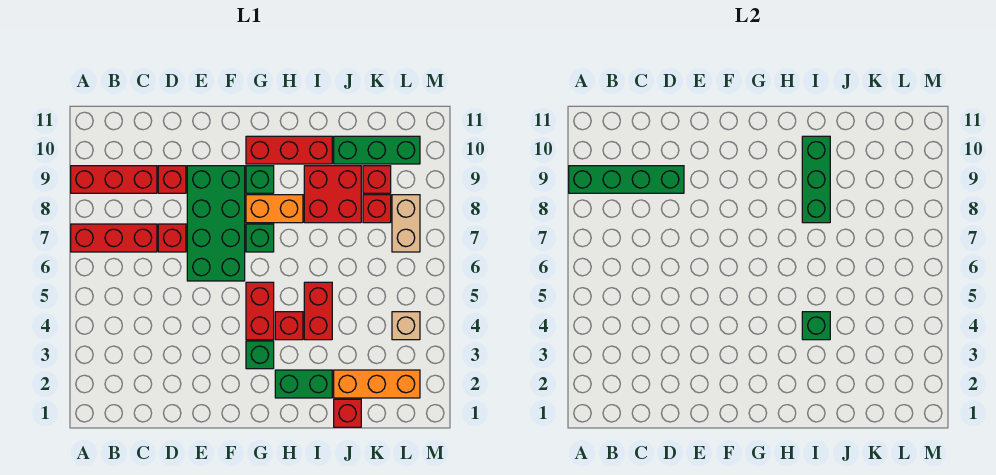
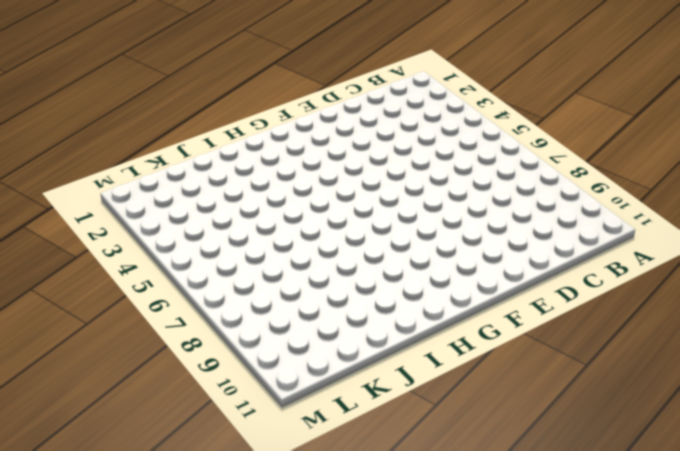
none -> red 1x3 brick [71,224,157,252]
none -> red 1x3 brick [71,166,157,193]
none -> red 1x1 brick [158,224,186,252]

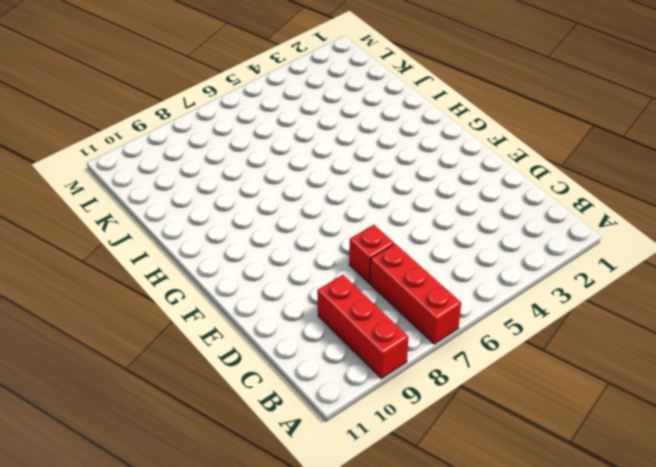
none -> red 1x1 brick [158,166,186,193]
none -> green 2x4 brick [187,166,245,281]
none -> green 1x1 brick [246,341,274,369]

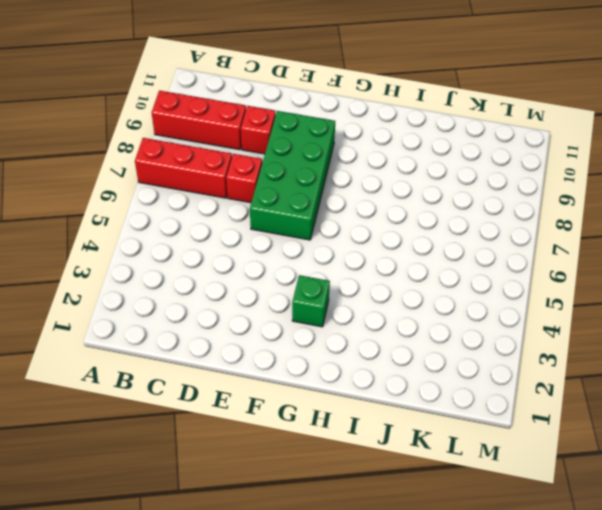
none -> red 1x2 brick [246,282,274,340]
none -> green 1x1 brick [246,224,274,252]
none -> orange 1x2 brick [246,195,303,223]

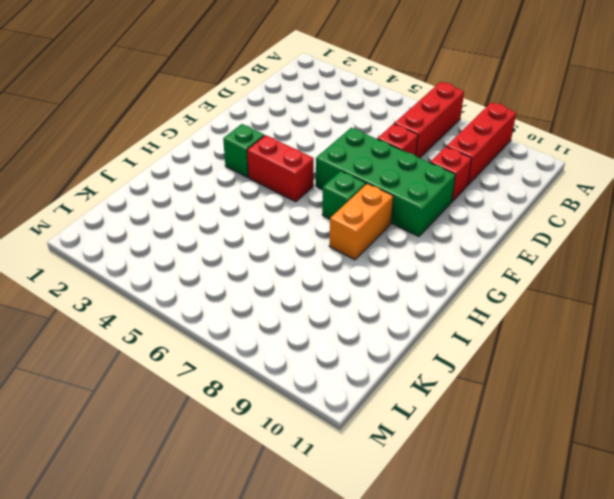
none -> green 1x1 brick [246,166,274,193]
none -> red 1x3 brick [246,136,332,164]
none -> green 1x2 brick [275,370,332,398]

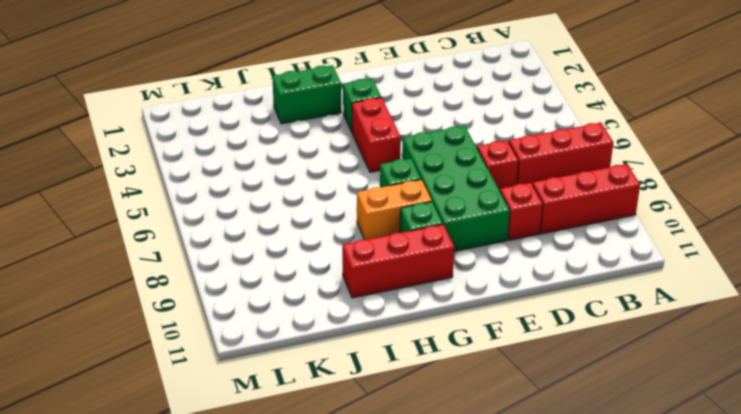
none -> red 1x1 brick [275,312,303,340]
none -> red 1x2 brick [304,282,332,340]
none -> red 2x2 brick [304,166,361,223]

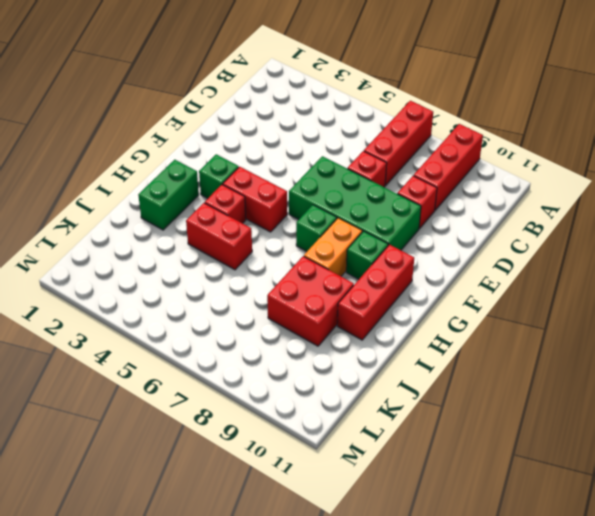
none -> red 1x1 brick [334,399,361,427]
none -> orange 1x3 brick [334,370,420,398]
none -> green 1x3 brick [334,136,420,164]

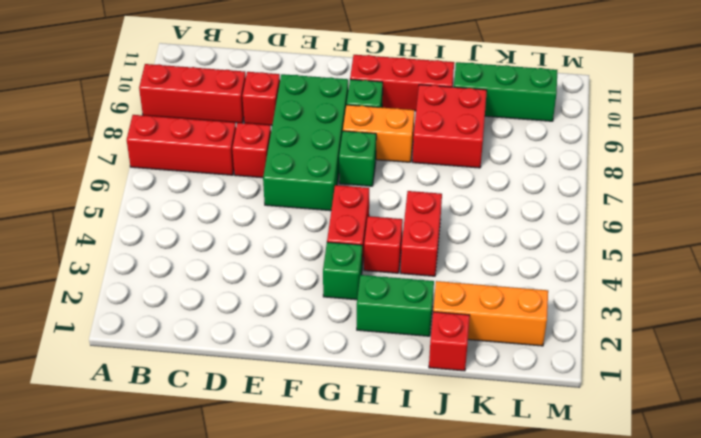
none -> red 1x1 brick [363,195,391,223]
none -> red 1x1 brick [363,166,391,193]
none -> tan 1x1 brick [392,312,420,340]

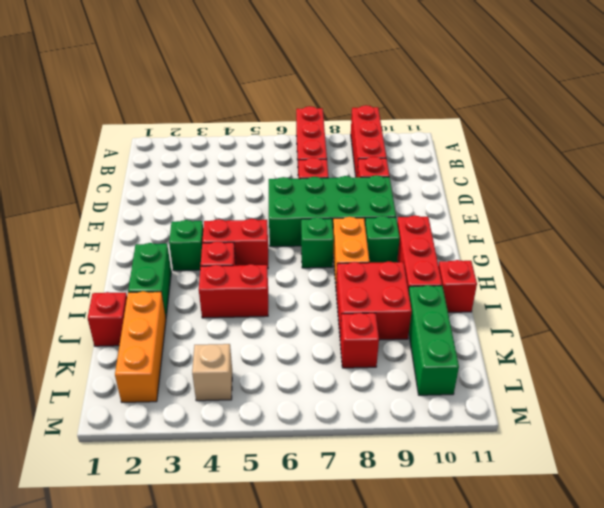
red 1x1 brick [439,260,477,312] -> red 1x1 brick moved to [363,166,391,193]
none -> tan 1x2 brick [392,195,420,252]
none -> green 1x4 brick [569,166,684,193]
none -> green 1x1 brick [802,312,830,340]

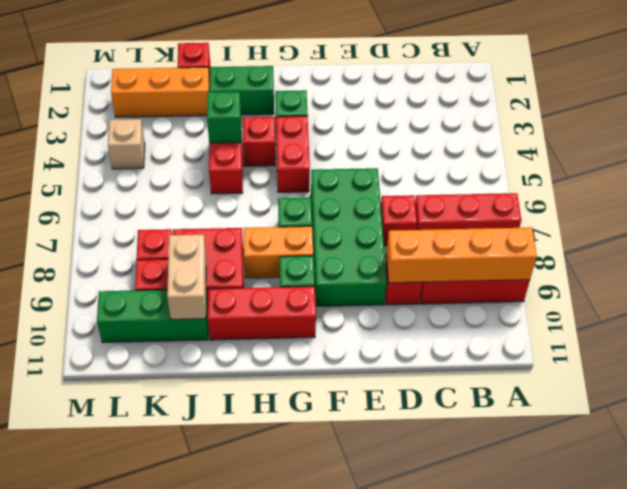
orange 1x4 brick [386,227,537,283] -> green 1x4 brick [569,166,684,193]
tan 1x2 brick [167,235,206,319] -> tan 1x2 brick moved to [392,195,420,252]
none -> green 1x3 brick [802,136,830,223]

